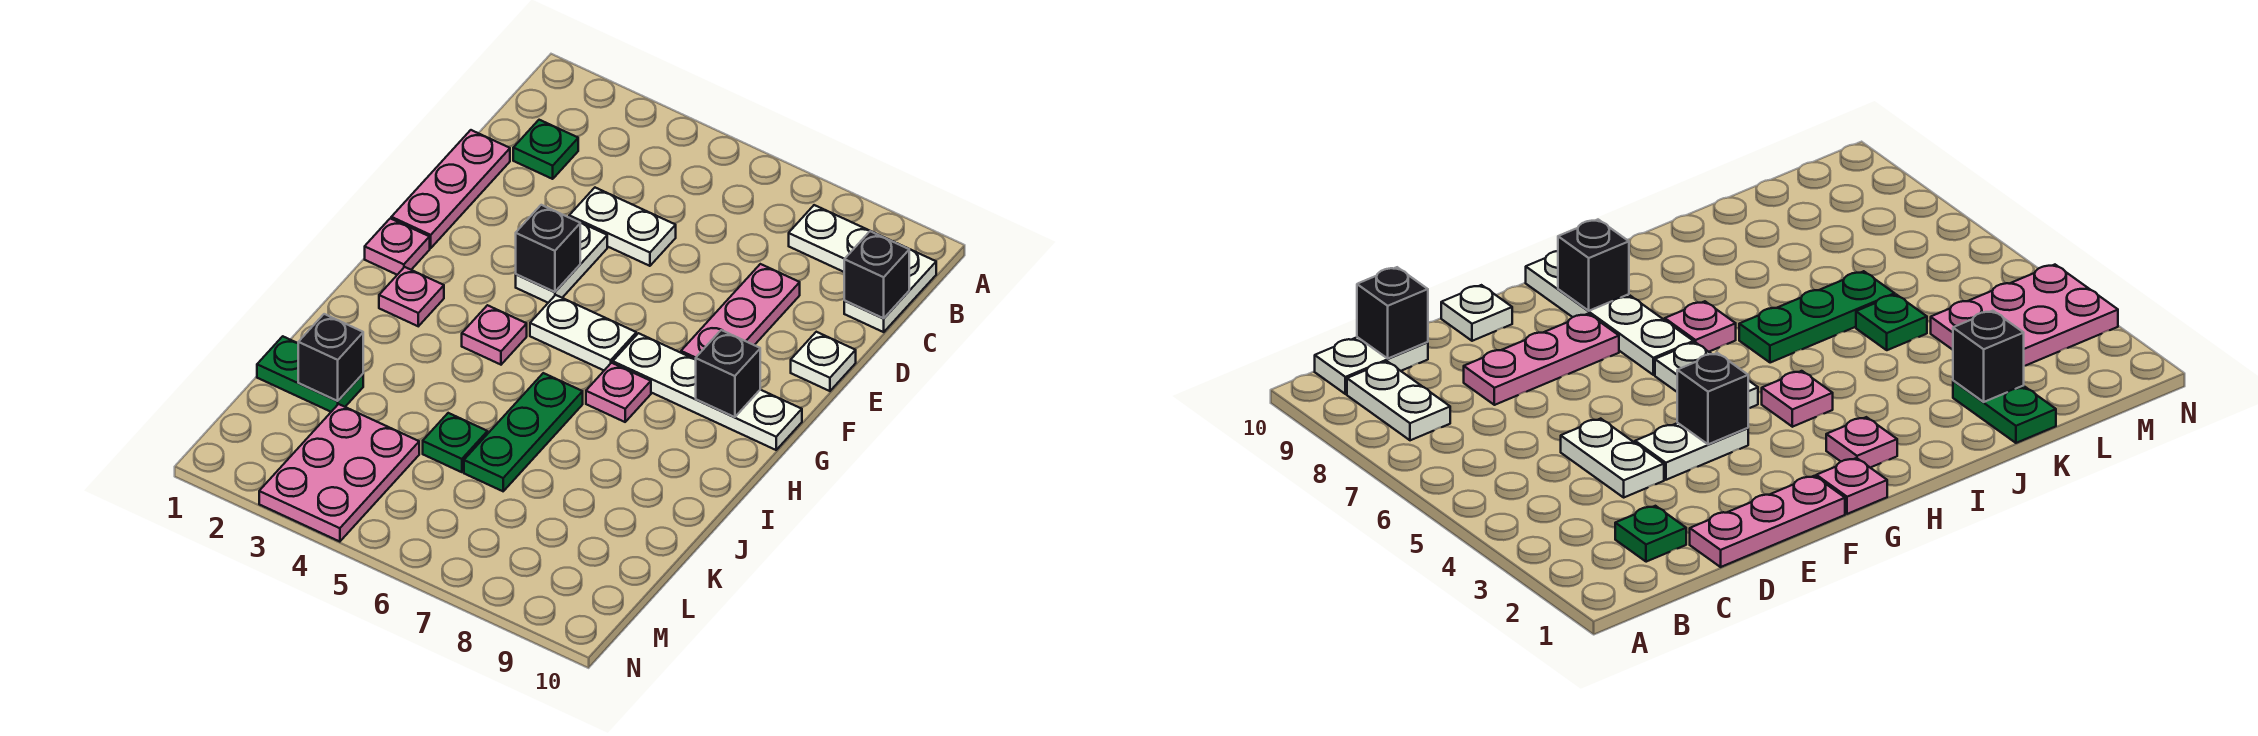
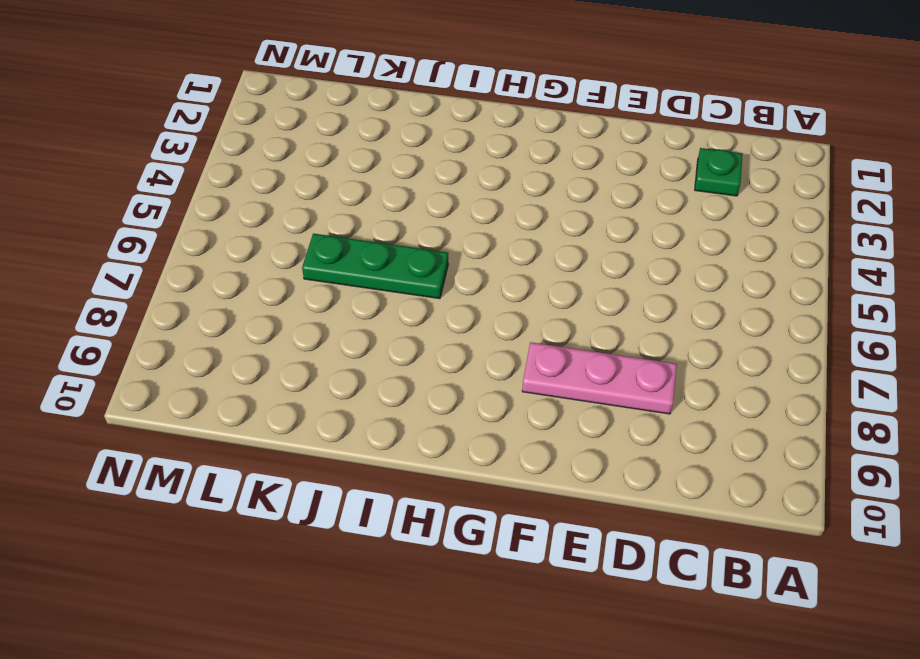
none -> white 1x2 plate [789,205,889,272]
none -> white 1x2 plate [844,243,936,332]
none -> pink 1x3 plate [391,130,510,248]

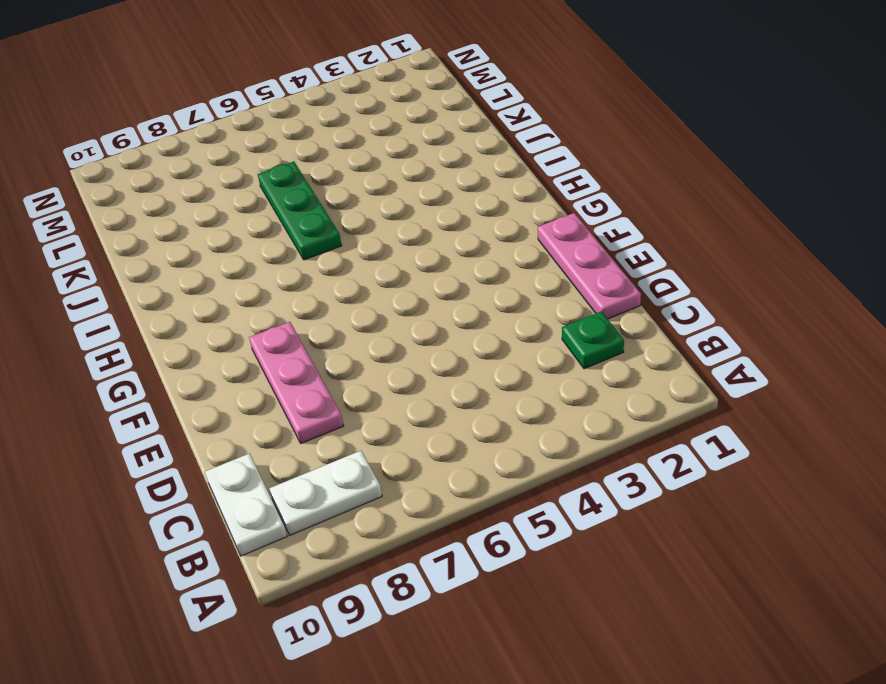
none -> white 1x2 plate [569,188,676,266]
none -> white 1x2 plate [516,217,607,303]
none -> white 1x1 plate [791,332,856,391]

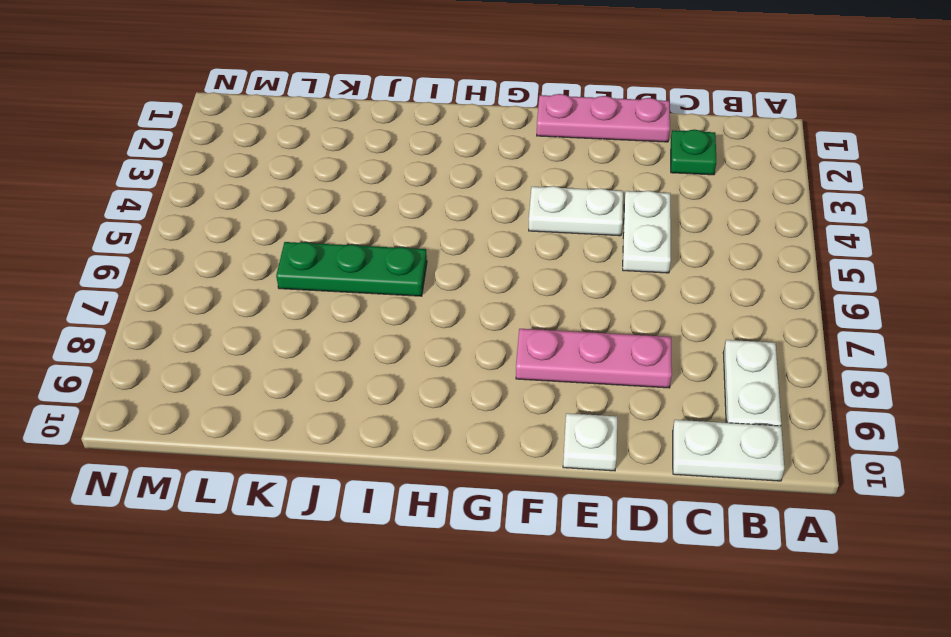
none -> pink 1x1 plate [365,218,430,275]
none -> white 1x2 plate [530,295,636,370]
none -> white 1x4 plate [613,333,802,450]

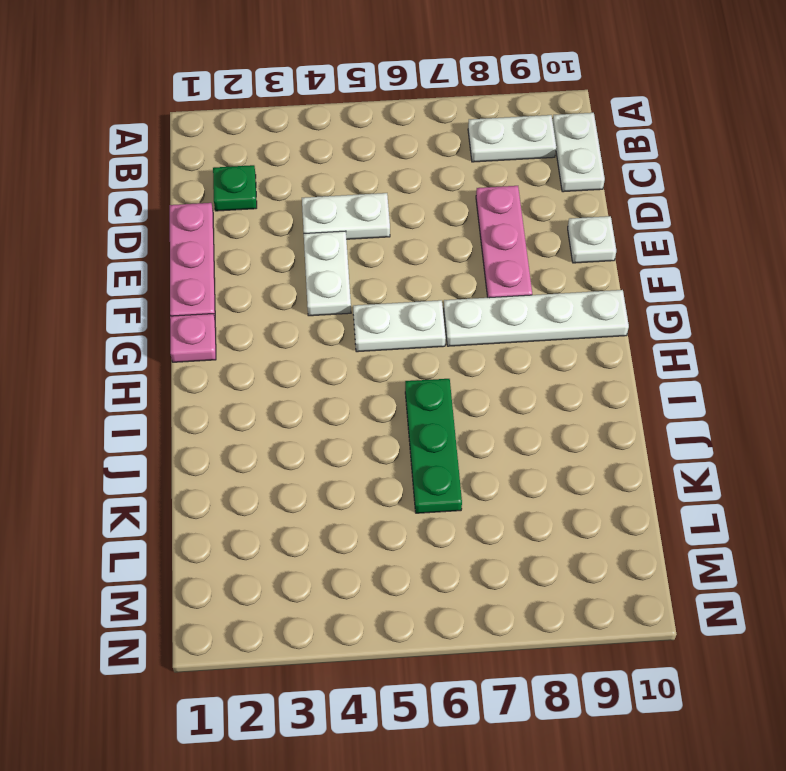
none -> pink 1x1 plate [379,267,444,326]
none -> pink 1x1 plate [462,305,527,365]
none -> pink 1x1 plate [586,363,651,422]

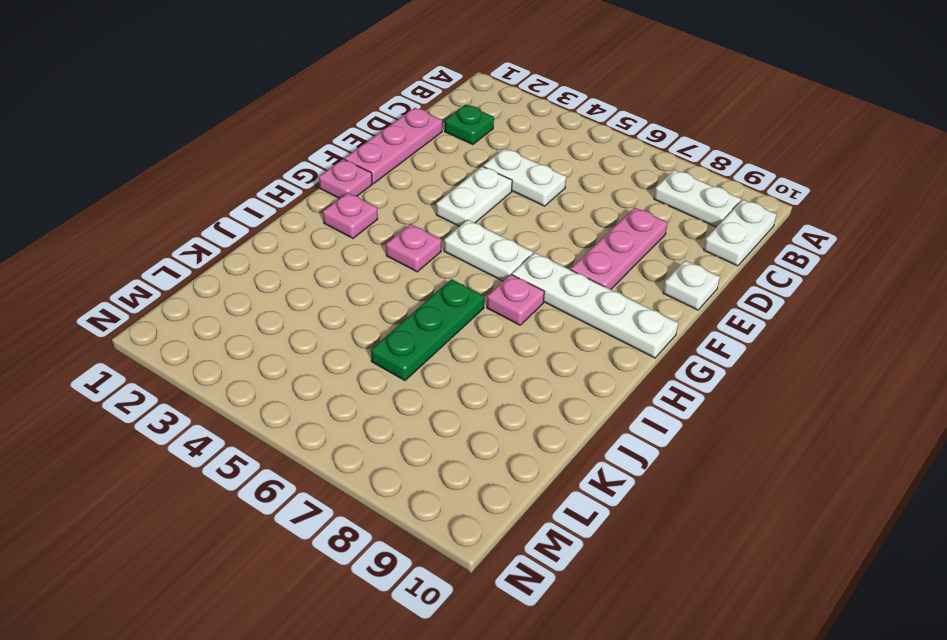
none -> green 1x2 plate [257,336,363,412]
none -> green 1x1 plate [423,413,488,472]
none -> pink 2x3 plate [259,404,419,542]

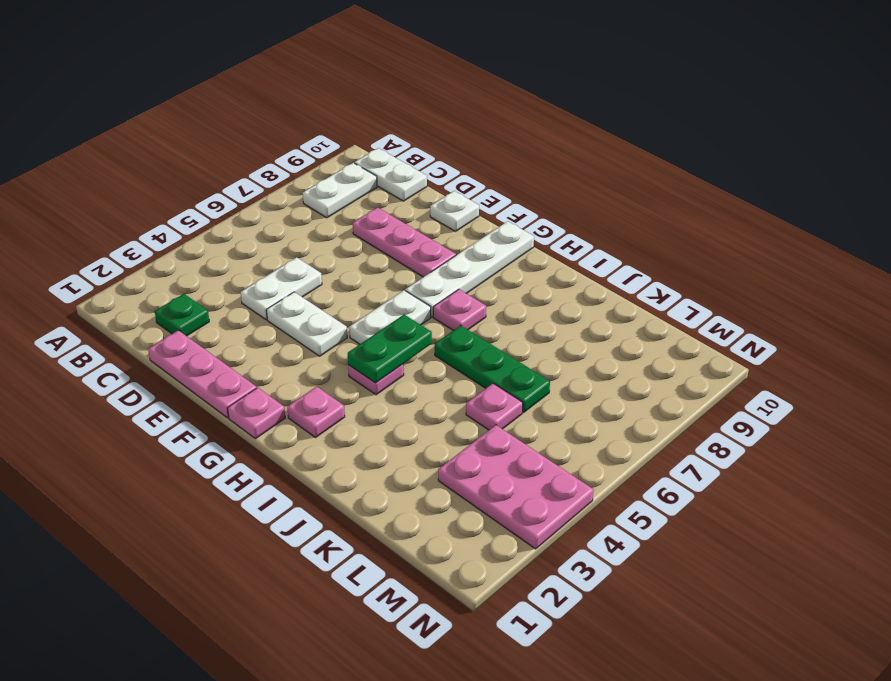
green 1x2 plate [348,315,432,383] -> green 1x2 plate moved to [257,336,363,412]
pink 1x1 plate [466,384,523,430] -> green 1x1 plate [423,413,488,472]
none -> black 1x1 brick [844,231,909,318]
none -> black 1x1 brick [516,205,580,292]
none -> black 1x1 brick [696,330,760,417]

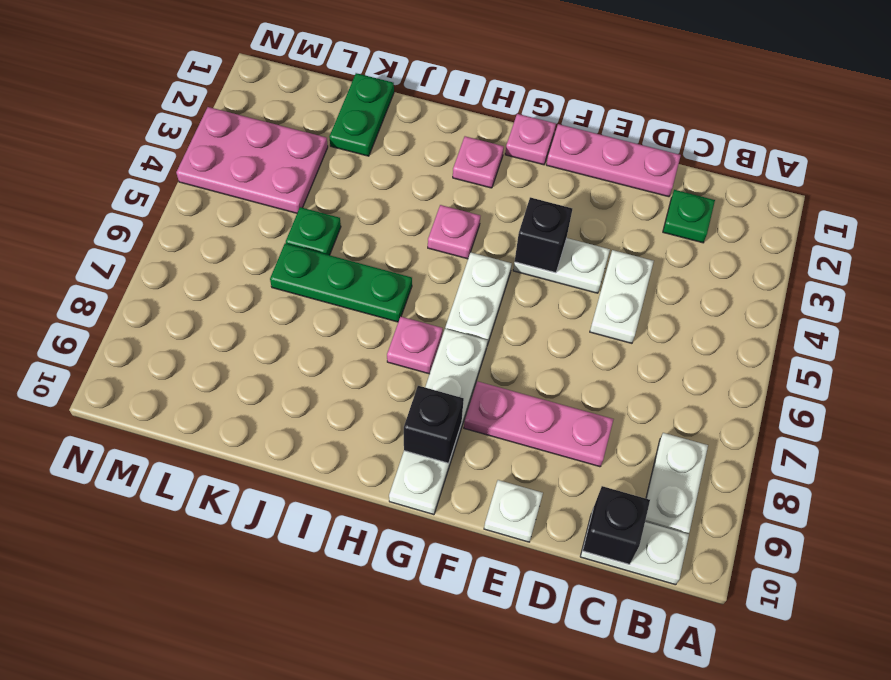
none -> black 1x1 brick [298,314,363,401]

